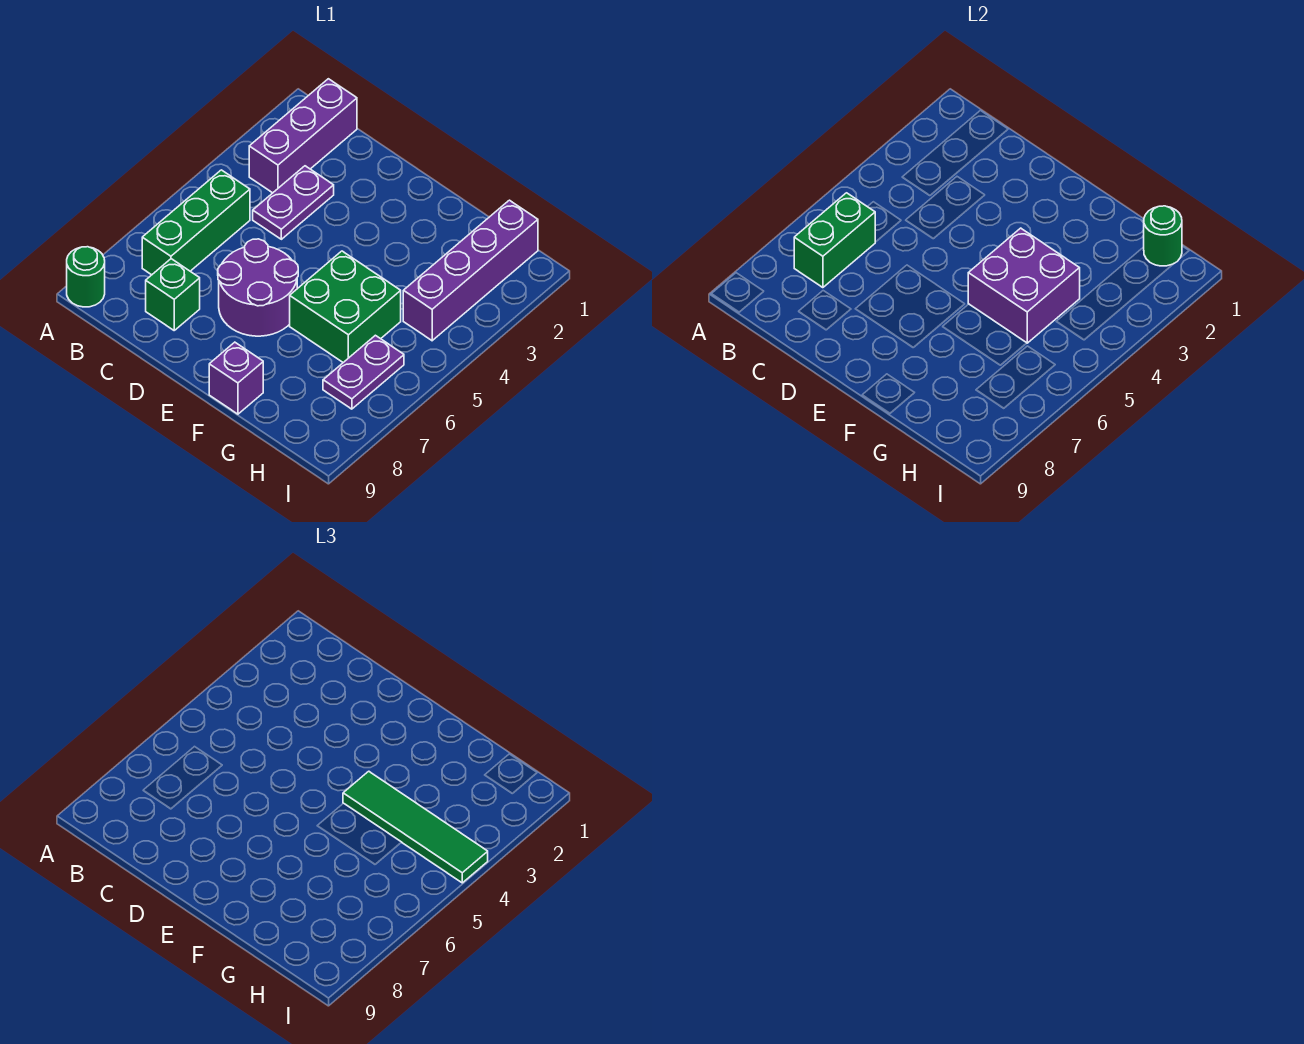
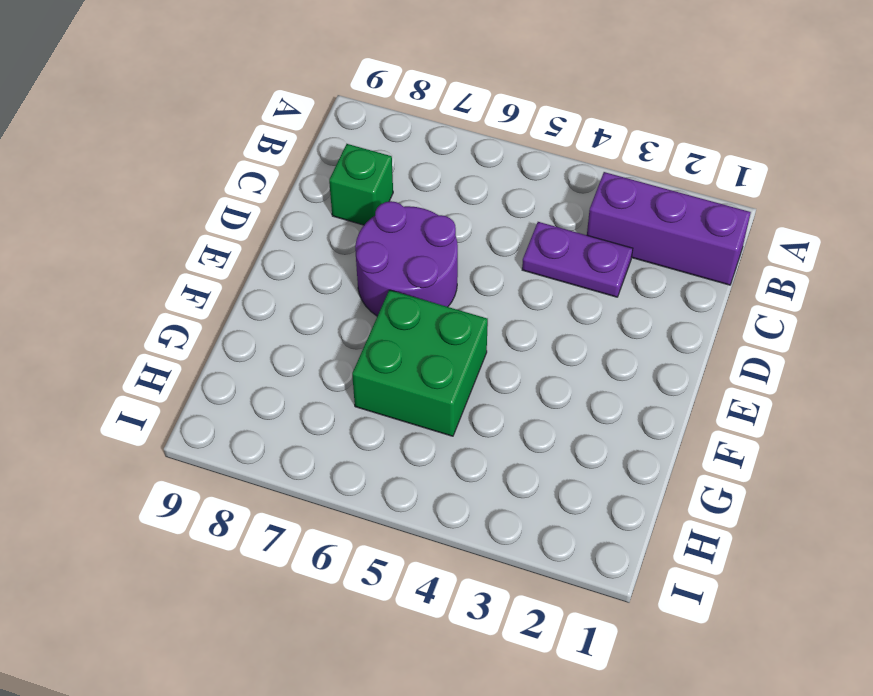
none -> green 1x1 round brick [67,247,105,307]
none -> green 1x3 brick [142,170,250,275]
none -> purple 1x1 brick [209,342,263,414]

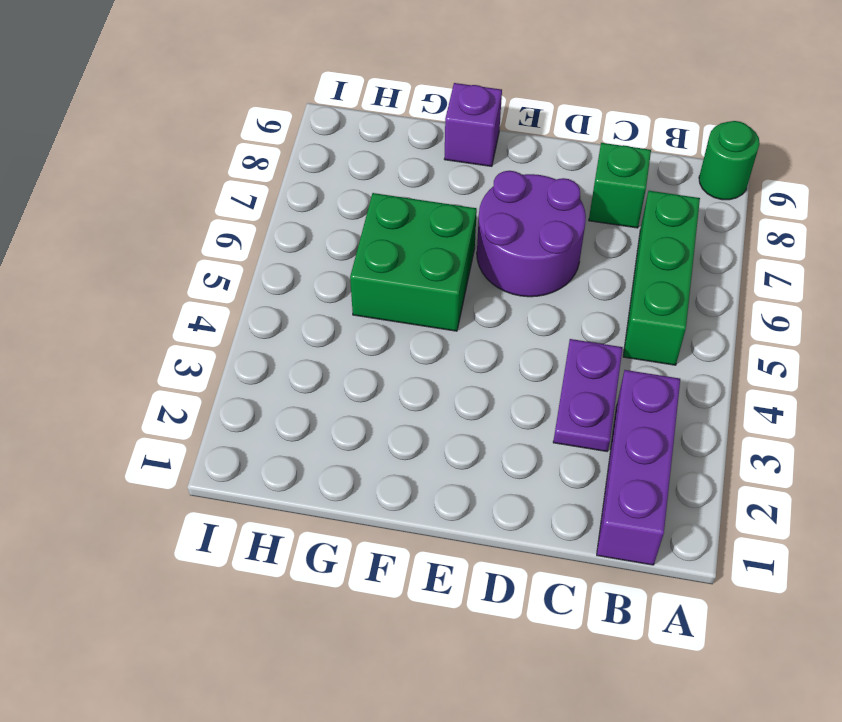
none -> purple 1x4 brick [403,200,538,341]
none -> purple 1x2 plate [323,335,404,409]
none -> green 1x2 brick [794,193,875,288]

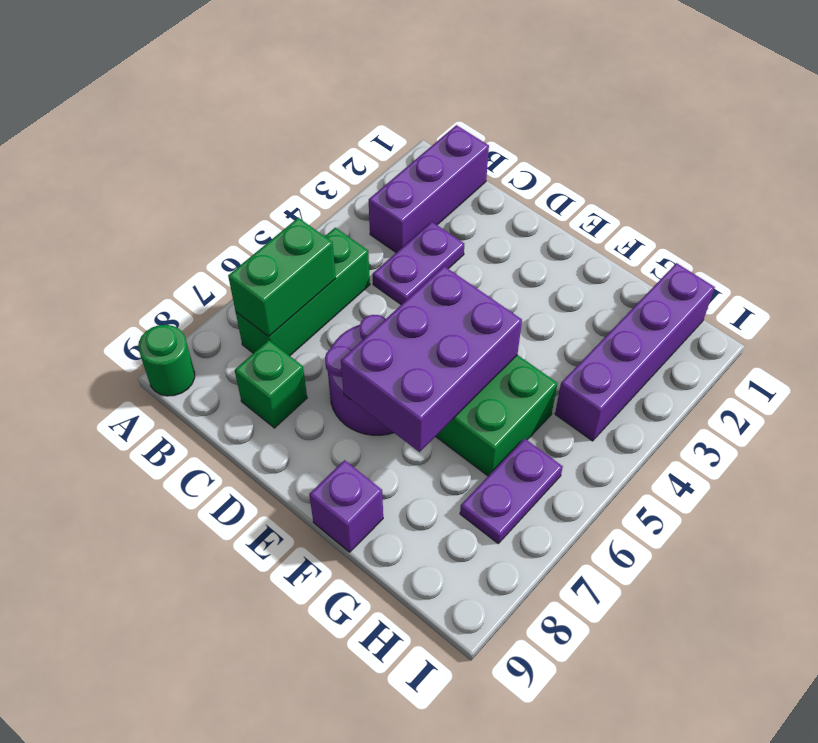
purple 2x3 brick [341,266,522,452] -> purple 2x2 brick [968,228,1080,343]
none -> green 1x1 round brick [1144,206,1182,266]
none -> green 1x4 tile [343,771,488,883]

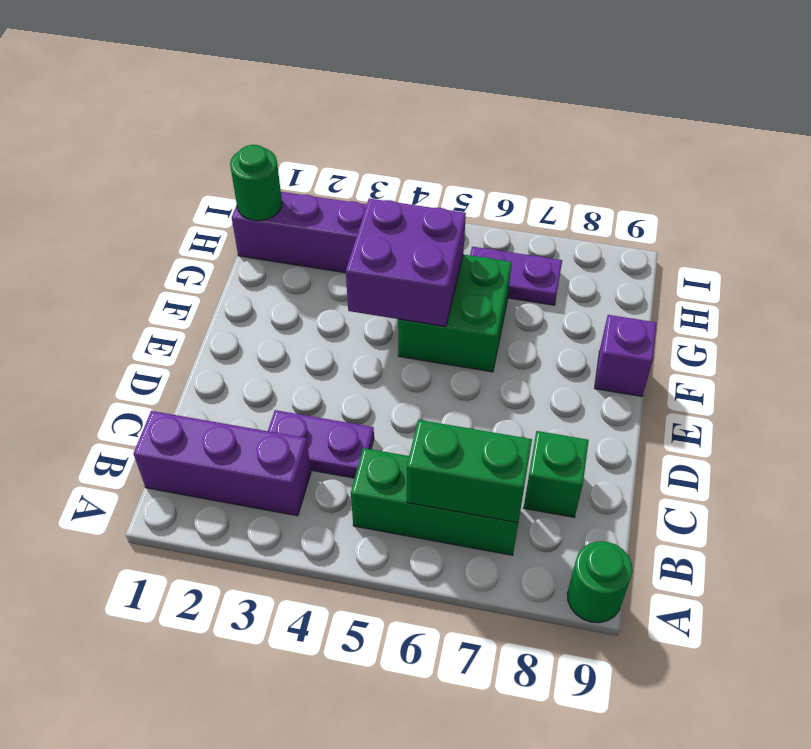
none -> purple 2x2 round brick [218,239,298,336]
none -> green 1x4 tile [343,771,488,883]

